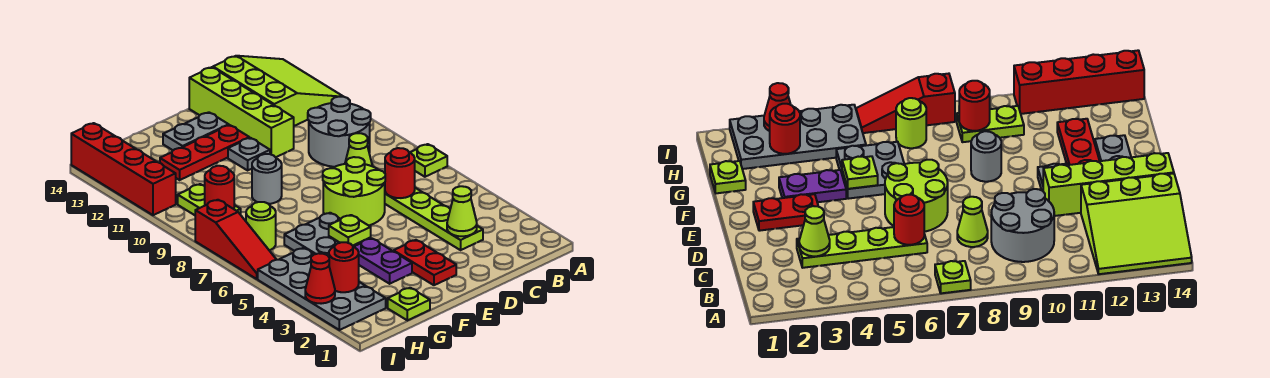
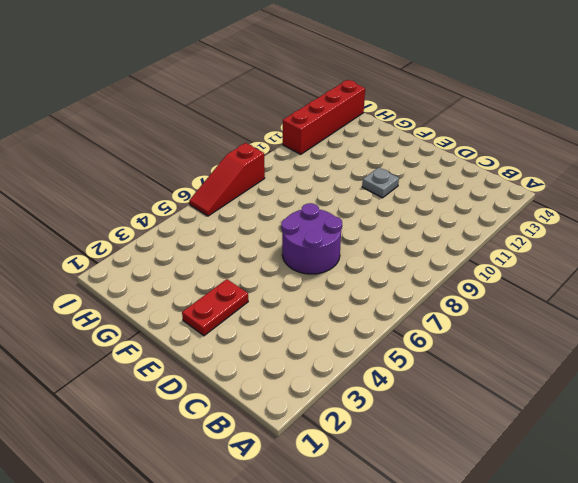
purple 2x2 round brick [281,203,342,274] -> lime 2x2 round brick [323,157,385,226]
none -> lime 1x1 plate [410,144,447,177]
none -> lime 3x3 slope [213,56,343,126]
none -> grey 2x2 round brick [308,97,371,167]

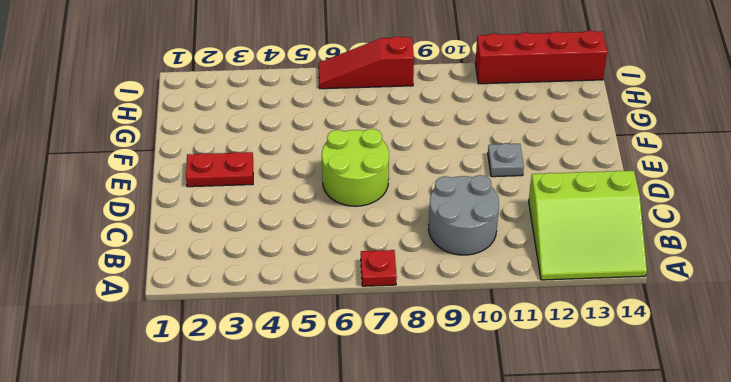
red 1x1 plate [361,250,397,286] -> lime 1x1 plate [410,144,447,177]
none -> lime 1x4 plate [385,188,483,250]
none -> lime 1x1 cone [345,133,372,166]
none -> lime 1x4 brick [189,67,294,157]

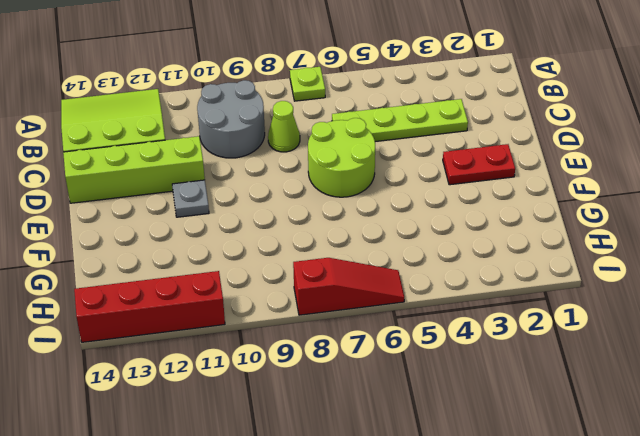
none -> red 1x3 plate [160,125,249,180]
none -> grey 1x2 plate [163,112,229,150]
none -> purple 1x2 plate [354,238,412,284]

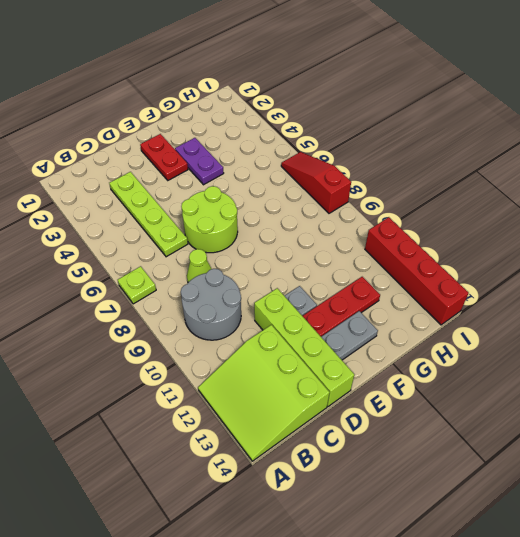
none -> grey 2x2 plate [284,213,371,257]
none -> grey 1x1 round brick [252,154,282,204]
none -> lime 1x1 plate [388,288,430,320]

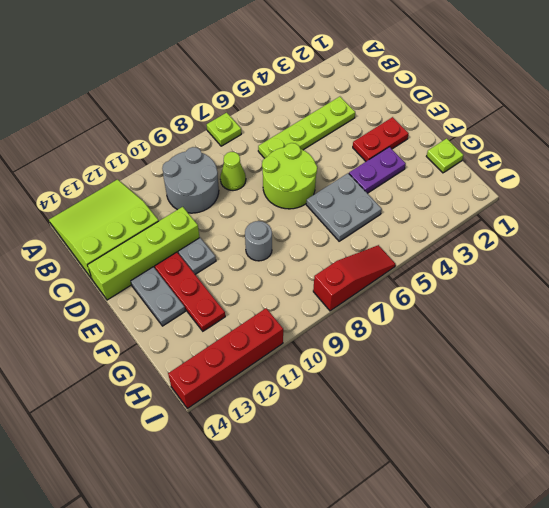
none -> grey 2x4 plate [258,248,386,330]
none -> lime 1x1 round brick [246,202,276,250]
none -> lime 1x2 plate [178,184,241,215]

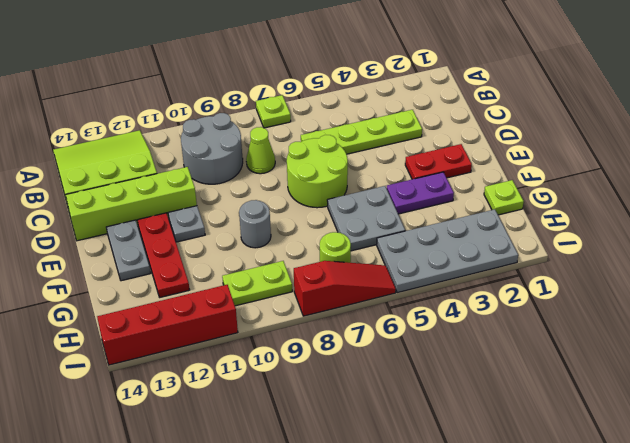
none -> lime 1x1 cone [447,186,477,236]
none -> red 1x1 round brick [385,148,415,198]
none -> lime 1x1 plate [329,215,371,246]

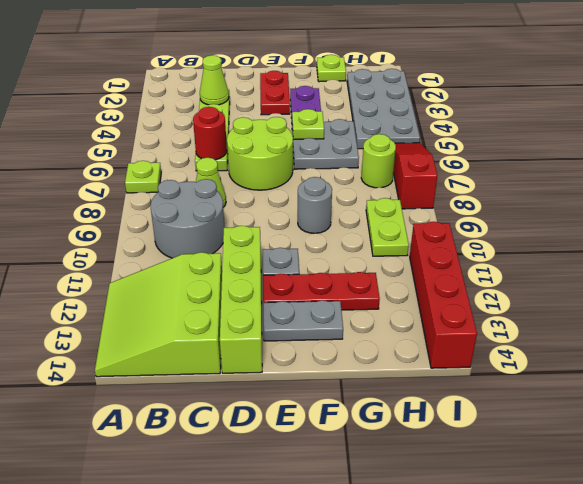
none -> red 1x1 round brick [329,242,359,292]
none -> red 1x1 round brick [205,166,234,209]
none -> red 1x1 cone [305,253,335,304]

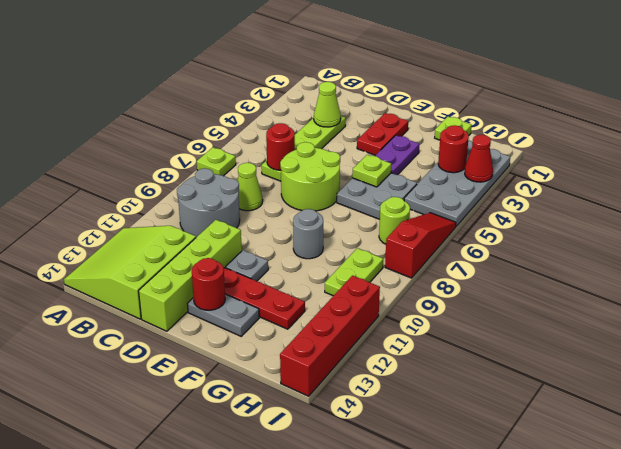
red 1x1 round brick [192,258,225,310] -> red 1x1 round brick moved to [205,166,234,209]

